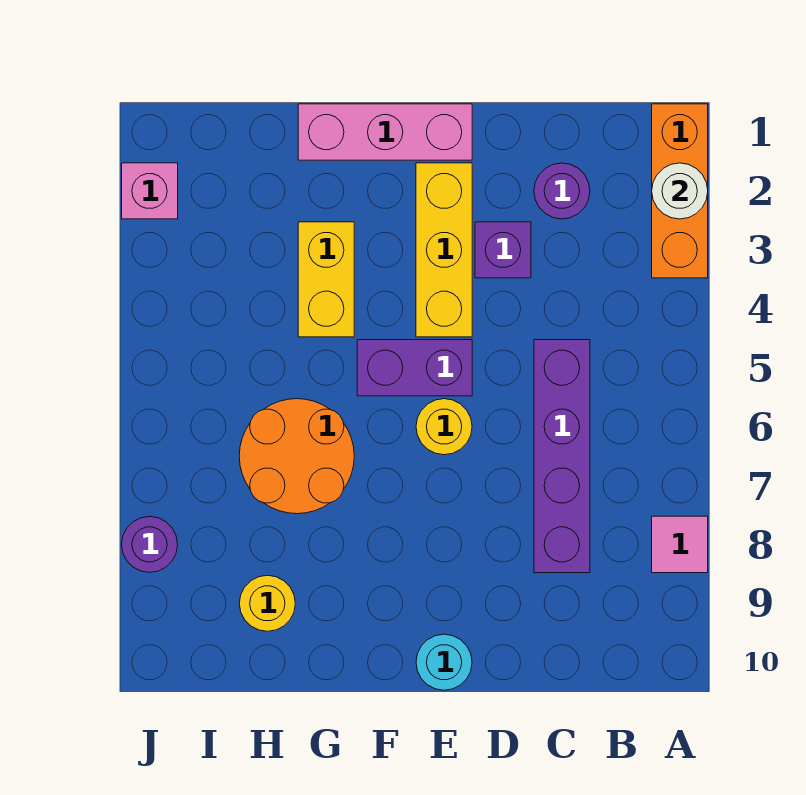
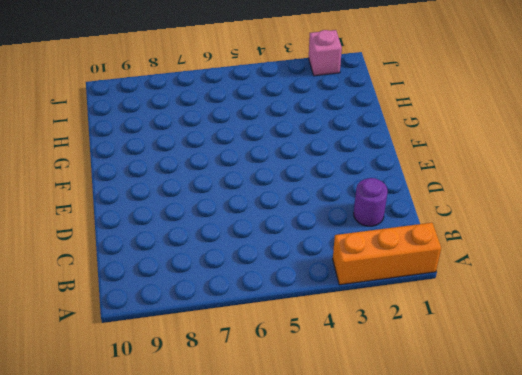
none -> pink 1x1 tile [652,516,708,573]
none -> purple 1x4 brick [534,340,590,573]
none -> purple 1x1 brick [475,222,531,278]

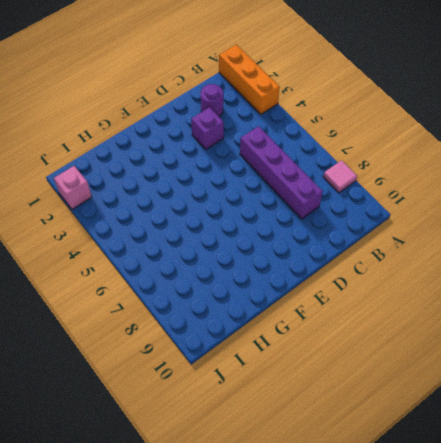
none -> pink 1x3 brick [298,104,472,160]
none -> yellow 1x3 brick [416,163,472,337]
none -> purple 1x2 brick [357,340,472,396]

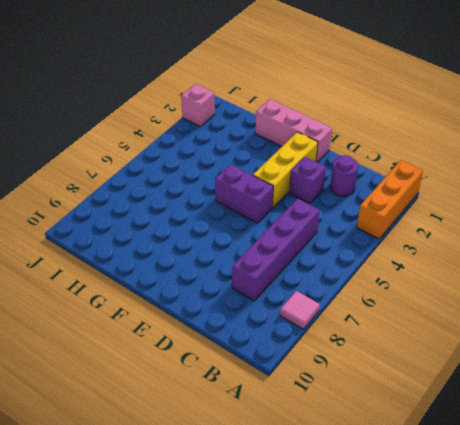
none -> yellow 1x1 round brick [416,399,472,455]
none -> cyan 1x1 round brick [416,634,472,690]
none -> yellow 1x2 brick [298,222,354,337]

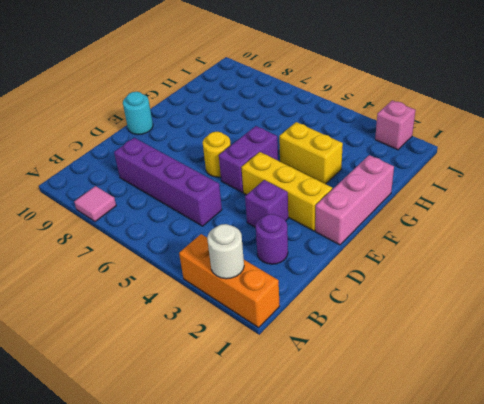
none -> orange 2x2 round brick [239,399,354,514]
none -> yellow 1x1 round brick [239,575,295,631]
none -> purple 1x1 round brick [122,517,178,573]

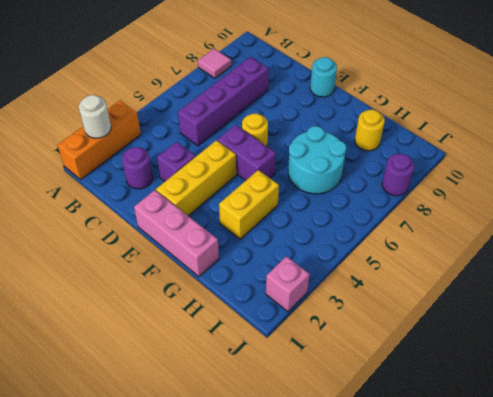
cyan 2x2 round brick [288,126,346,194] -> orange 2x2 round brick [239,399,354,514]

